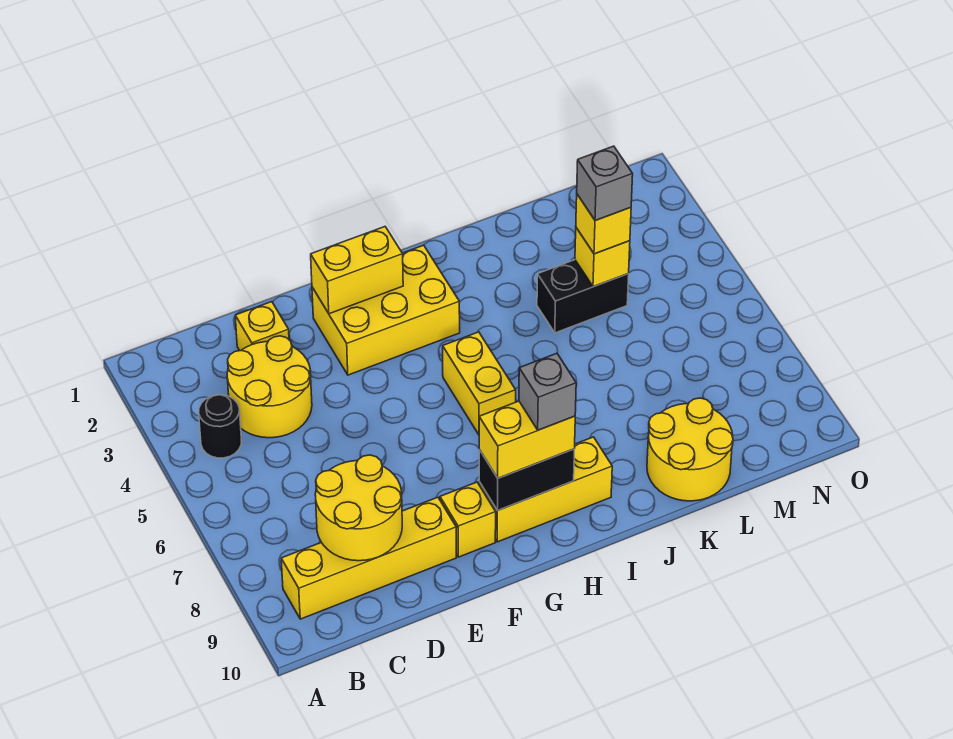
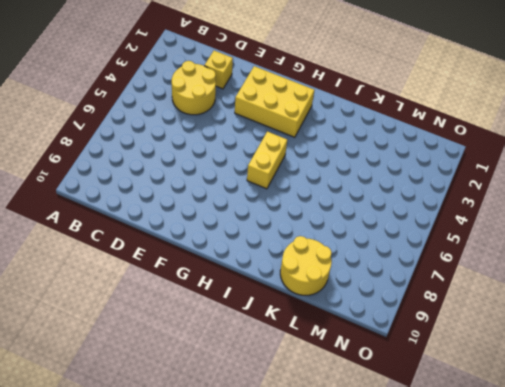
none -> black 1x1 round brick [199,395,241,458]
none -> yellow 1x4 brick [281,497,456,619]
none -> yellow 1x1 brick [440,482,496,557]

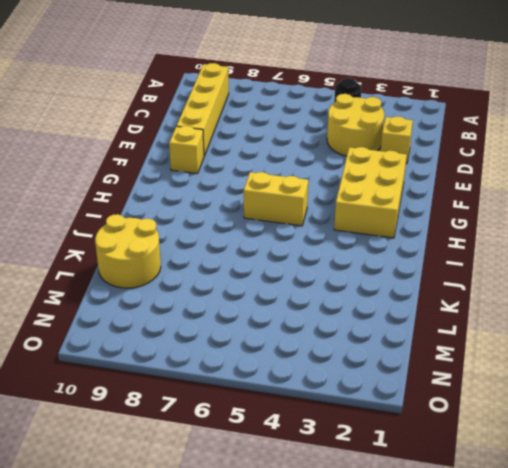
none -> yellow 1x3 brick [479,437,612,542]
none -> black 1x2 brick [537,260,629,333]
none -> yellow 2x2 round brick [315,455,402,561]

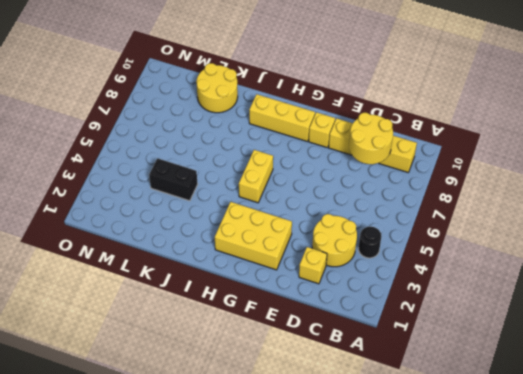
none -> yellow 1x2 brick [311,227,403,314]
none -> black 1x2 brick [479,449,574,511]
none -> yellow 1x1 brick [575,228,630,287]

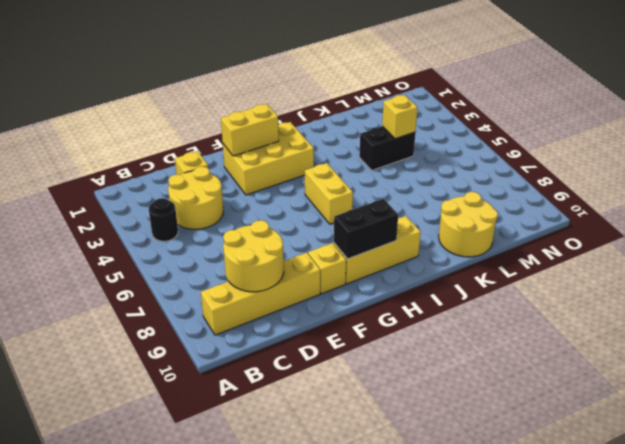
none -> yellow 1x2 brick [479,401,575,478]
none -> yellow 1x1 brick [576,194,631,254]
none -> grey 1x1 brick [519,353,576,430]

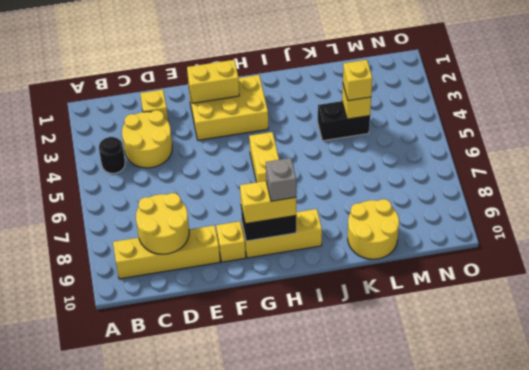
none -> grey 1x1 brick [577,146,633,221]

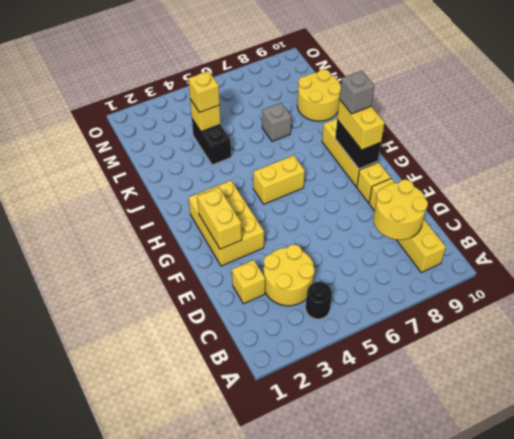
grey 1x1 brick [262,103,291,141] -> grey 1x1 brick moved to [577,146,633,221]

